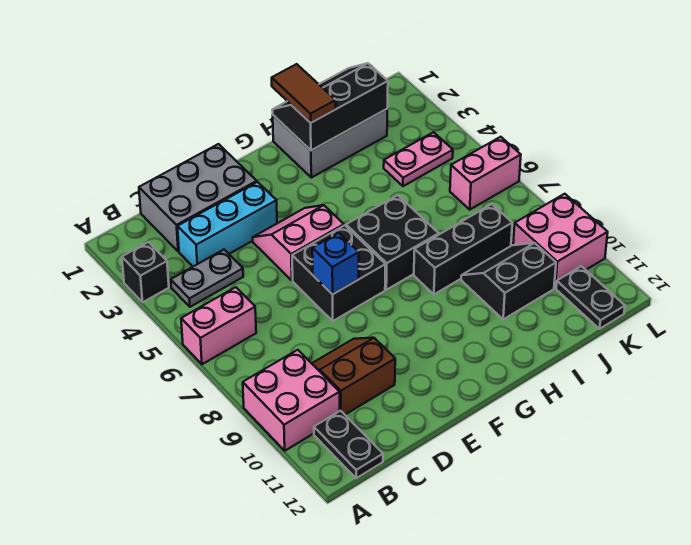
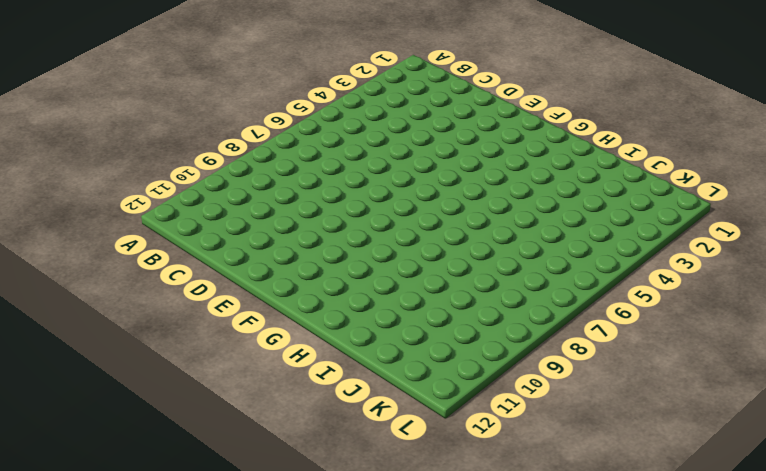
none -> black 1x1 brick [122,242,169,302]
none -> pink 1x2 brick [181,287,256,364]
none -> pink 2x2 brick [243,350,340,451]

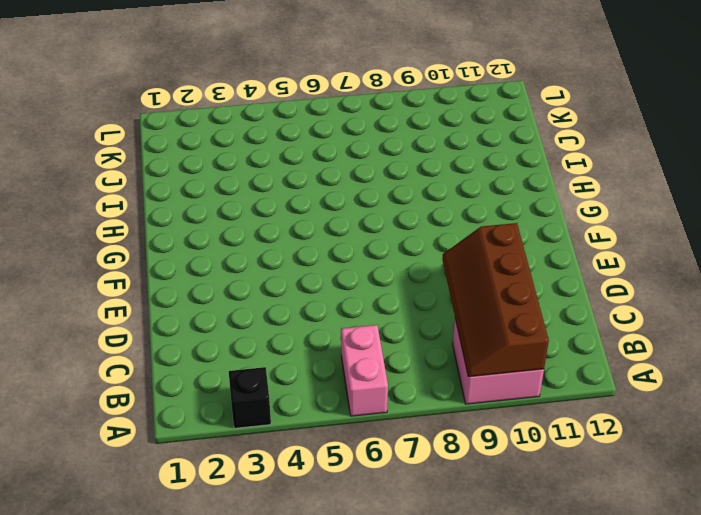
brown 2x4 slope [442,223,549,377] -> none
none -> grey 1x2 plate [171,250,243,307]
none -> black 1x2 plate [314,411,383,478]
none -> grey 2x3 brick [139,144,257,251]

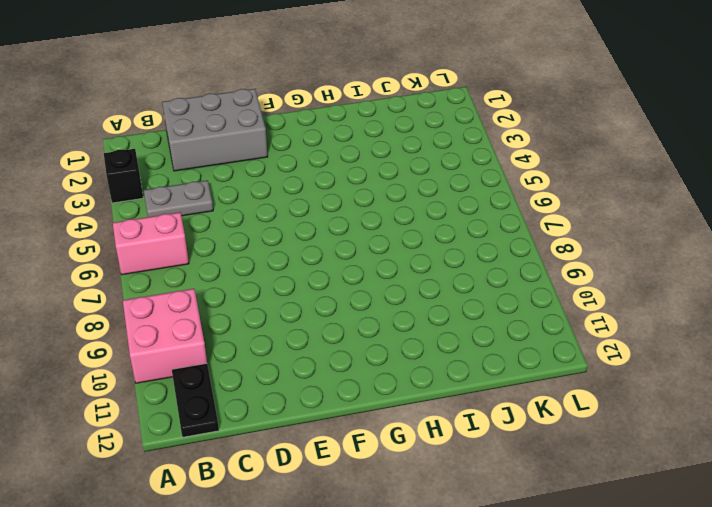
none -> cyan 1x3 brick [177,182,277,266]
none -> brown 2x2 slope [312,338,395,415]
none -> pink 2x2 slope [253,205,344,280]

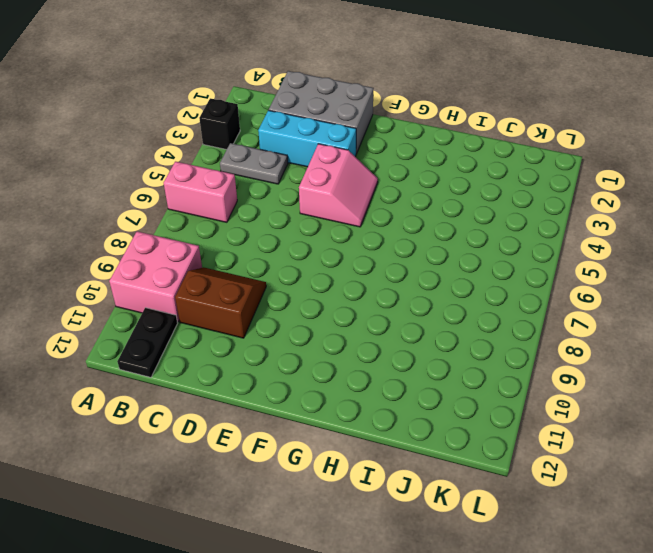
pink 2x2 slope [299,144,378,227] -> pink 2x2 slope turned to [253,205,344,280]
none -> black 2x2 brick [292,225,386,321]
none -> black 2x2 brick [346,195,439,290]
none -> grey 2x3 brick [273,109,387,178]

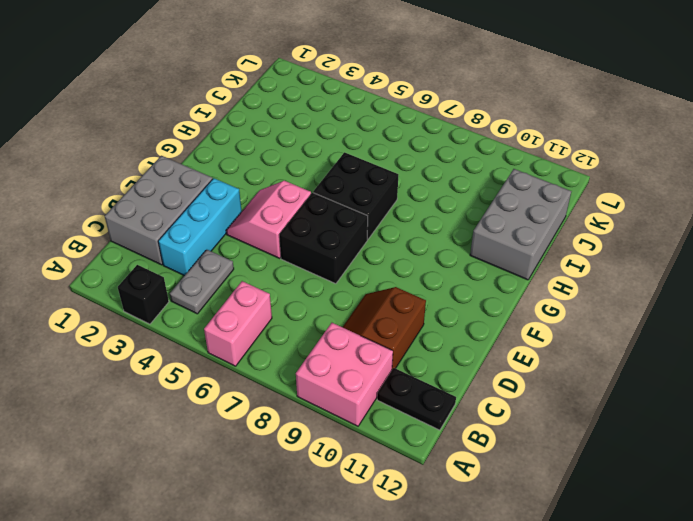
grey 2x3 brick [470,169,571,280] -> grey 2x3 brick moved to [273,109,387,178]
none -> black 1x3 brick [414,204,512,294]
none -> black 2x2 slope [461,243,556,319]
none -> pink 1x2 plate [384,132,453,186]

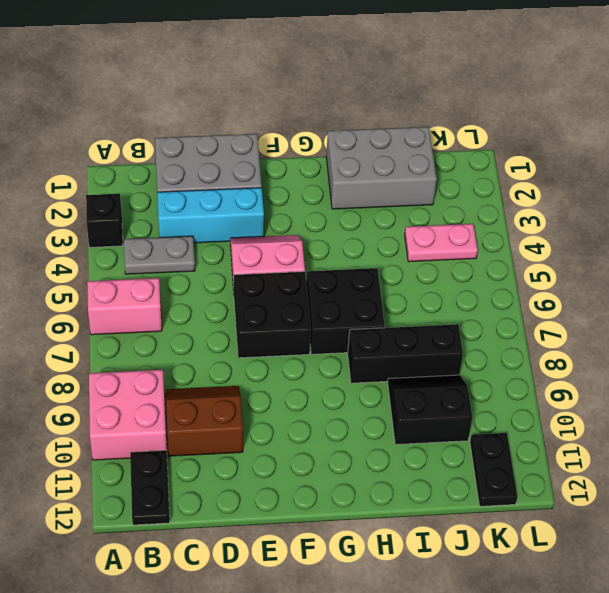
none -> pink 1x2 brick [450,137,521,210]
none -> pink 2x2 brick [513,194,608,288]
none -> blue 1x1 brick [312,233,359,294]

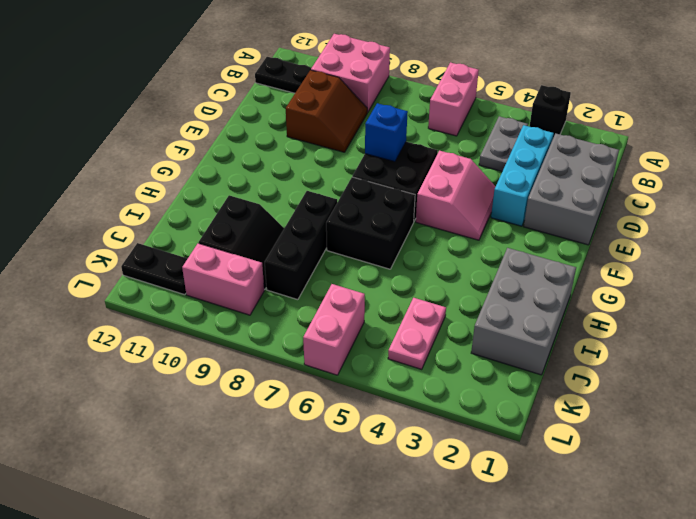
pink 1x2 brick [182,243,264,315] -> pink 2x2 brick [513,194,608,288]
none -> black 2x3 slope [272,63,388,150]
none -> brown 1x2 tile [272,64,336,123]

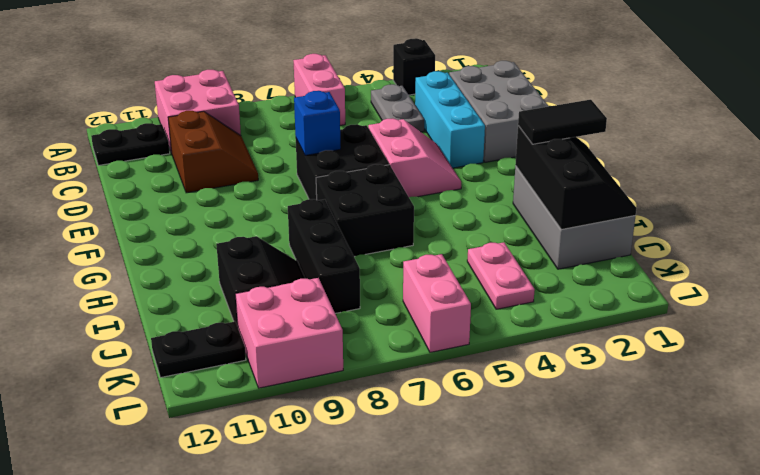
black 1x2 tile [518,100,607,144] -> brown 1x2 tile [272,64,336,123]

